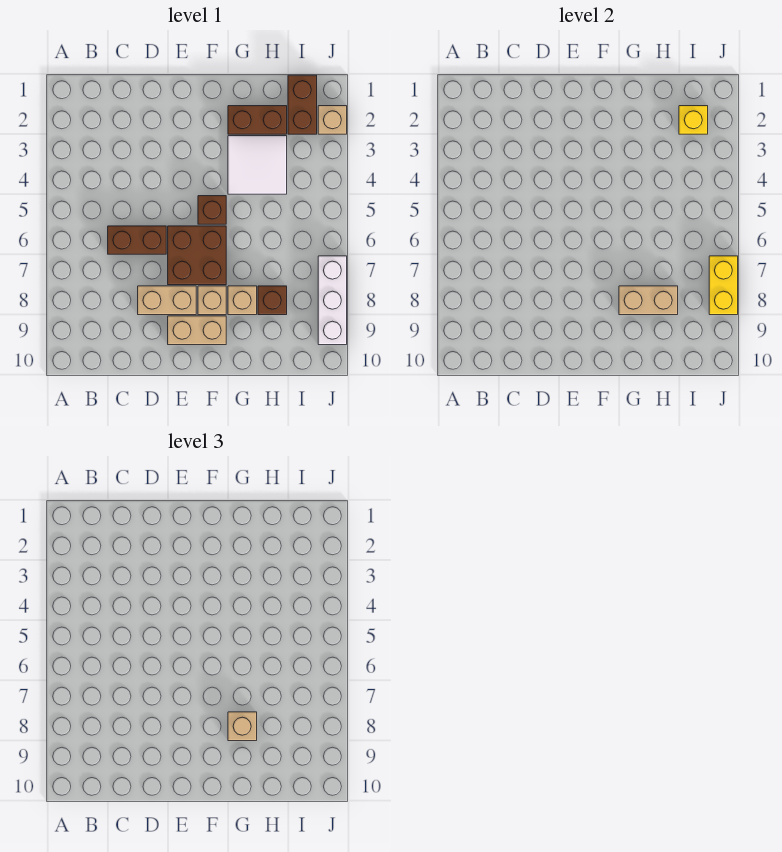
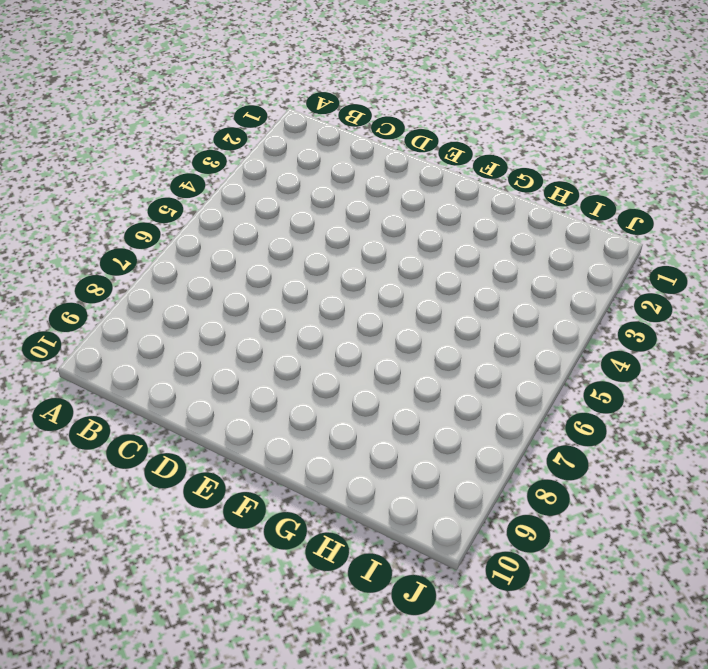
none -> brown 1x2 brick [108,226,166,254]
none -> tan 1x2 brick [138,286,196,315]
none -> brown 2x2 brick [168,226,226,285]

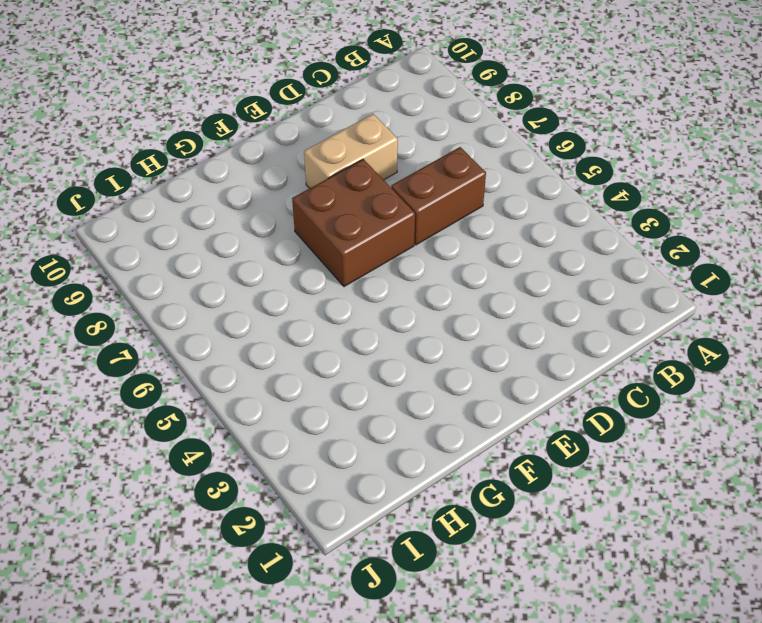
none -> tan 1x2 brick [168,316,226,345]
none -> brown 1x1 brick [198,196,226,224]
none -> tan 1x1 brick [198,286,226,315]

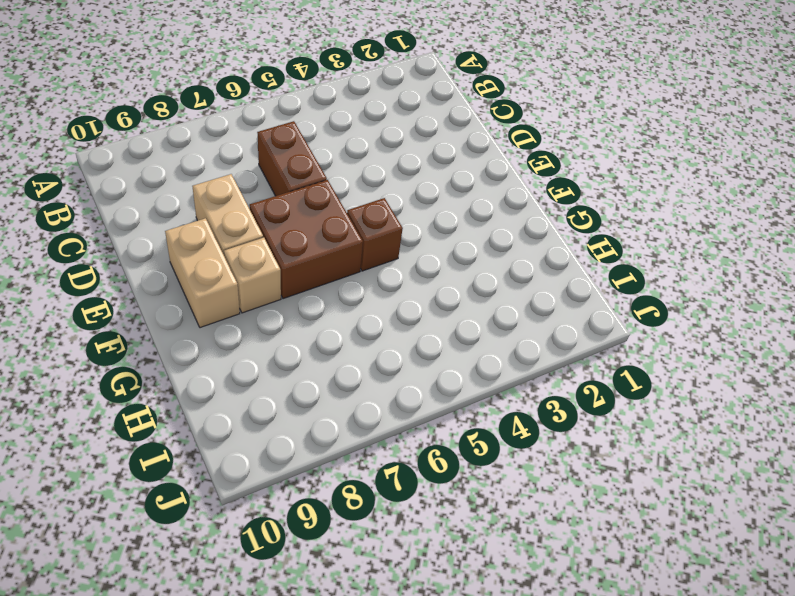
none -> brown 1x2 brick [228,106,287,134]
none -> white 2x2 tile [228,136,287,194]
none -> tan 1x1 brick [228,286,257,315]

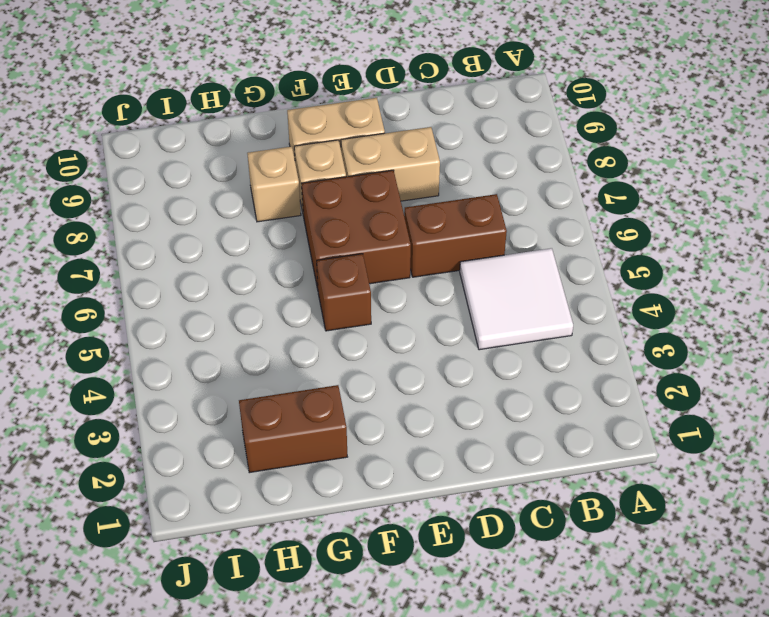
white 2x2 tile [460,248,573,350] -> white 2x2 tile moved to [228,136,287,194]
none -> brown 1x1 brick [258,286,287,315]
none -> brown 1x2 brick [288,75,317,134]
none -> tan 1x1 brick [318,106,347,134]

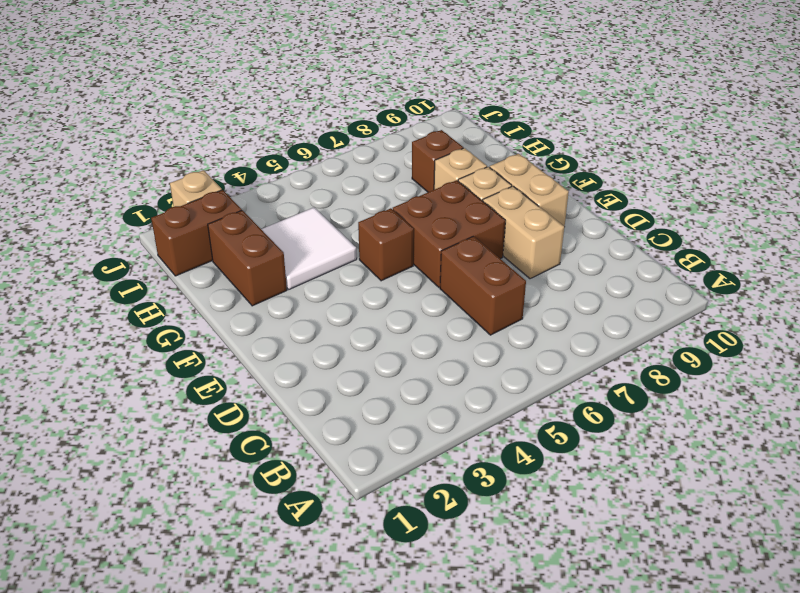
none -> white 1x3 brick [318,256,347,345]
none -> tan 1x2 brick [619,286,678,315]
none -> yellow 1x1 brick [679,106,708,134]

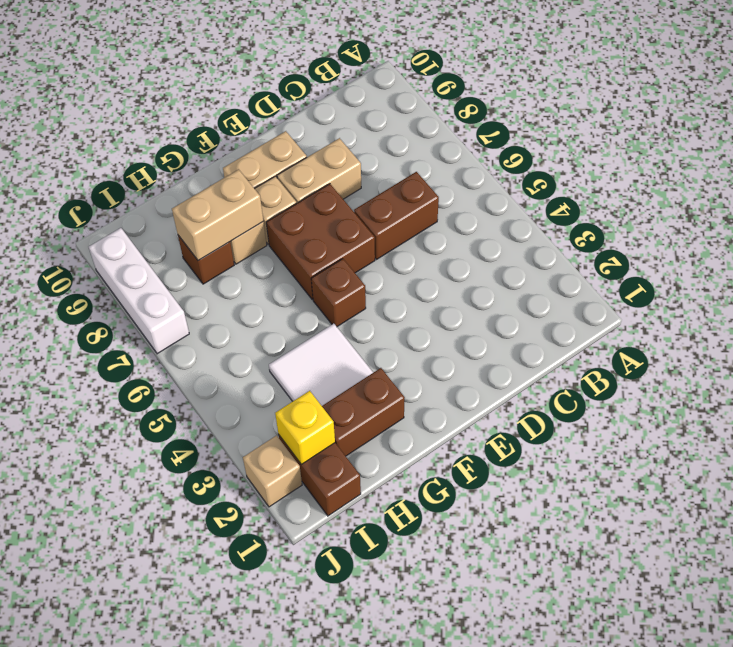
none -> yellow 1x2 brick [709,256,738,315]
none -> tan 1x1 brick [228,712,257,741]

